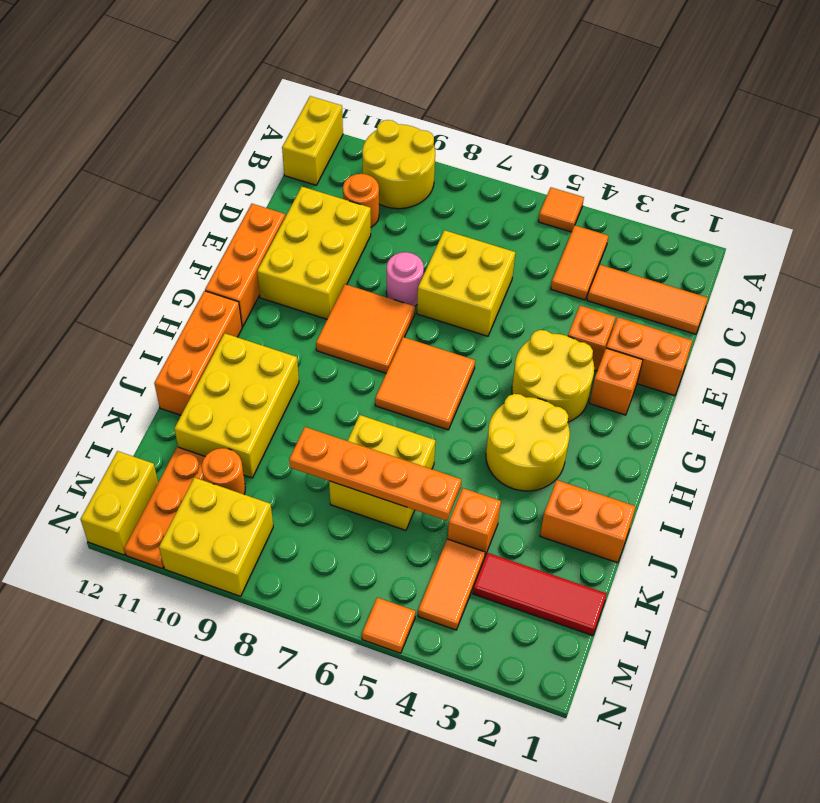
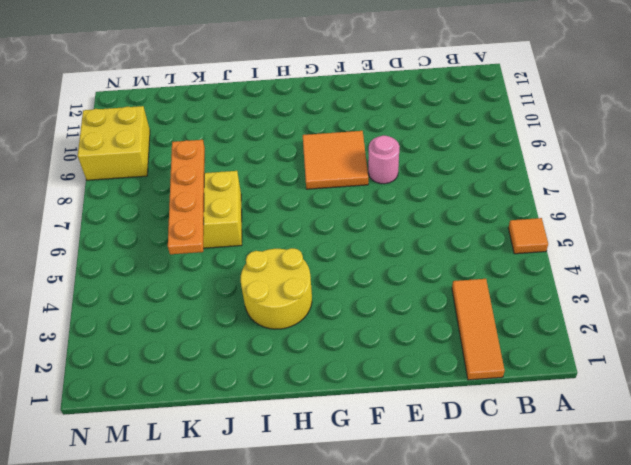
none -> yellow 2x2 round brick [362,120,435,209]
none -> yellow 1x2 brick [282,96,343,185]
none -> orange 1x2 tile [551,225,608,300]
none -> orange 1x1 round brick [343,174,379,227]

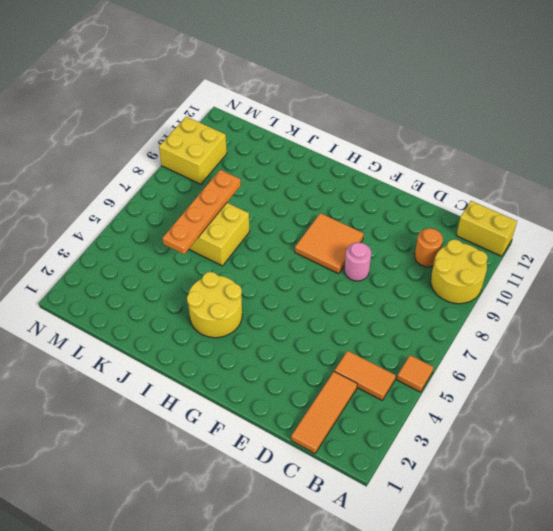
none -> yellow 2x2 brick [417,230,515,336]
none -> yellow 2x3 brick [257,187,371,319]
none -> orange 1x2 brick [606,317,692,396]
none -> orange 1x1 brick [568,306,616,371]

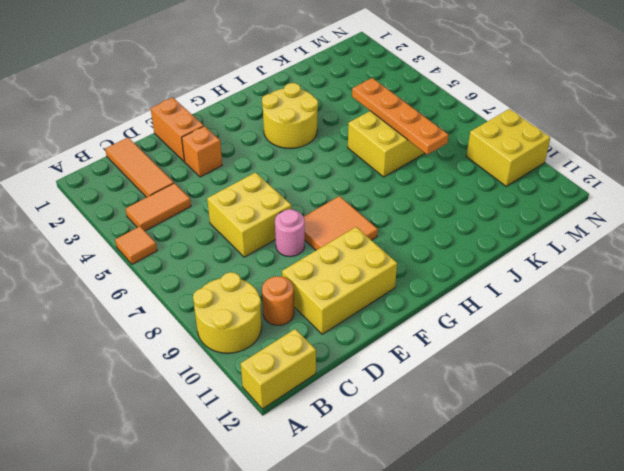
none -> orange 1x3 brick [205,204,285,327]
none -> orange 1x1 brick [590,348,643,415]
none -> yellow 2x2 round brick [512,330,594,422]
none -> orange 2x2 tile [375,337,475,430]

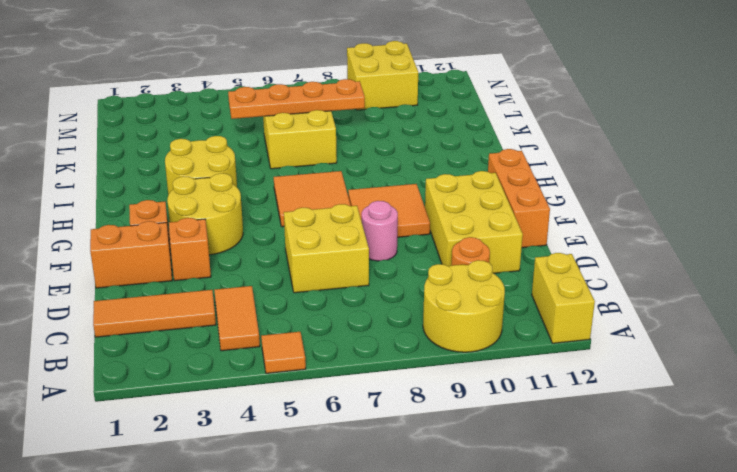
none -> orange 1x3 brick [154,291,242,415]
none -> yellow 2x3 brick [174,333,299,478]
none -> orange 1x2 brick [540,480,636,563]
none -> orange 1x1 brick [448,488,501,556]

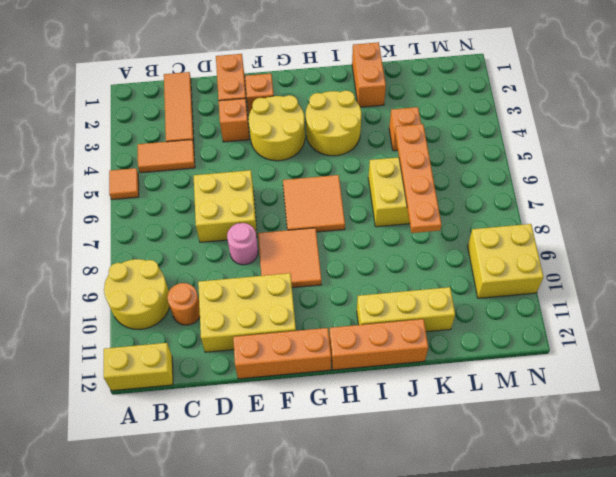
yellow 1x3 brick [357,287,455,332] -> yellow 2x3 brick [174,333,299,478]
none -> red 1x3 tile [473,553,607,636]
none -> orange 1x2 tile [418,539,485,630]
none -> orange 1x1 round brick [202,448,245,494]
none -> orange 1x3 plate [124,447,205,569]

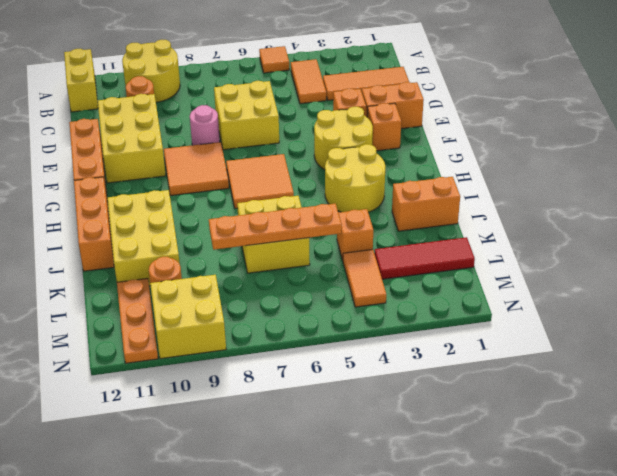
none -> yellow 1x2 brick [81,451,158,555]
none -> orange 1x1 tile [362,598,416,653]

